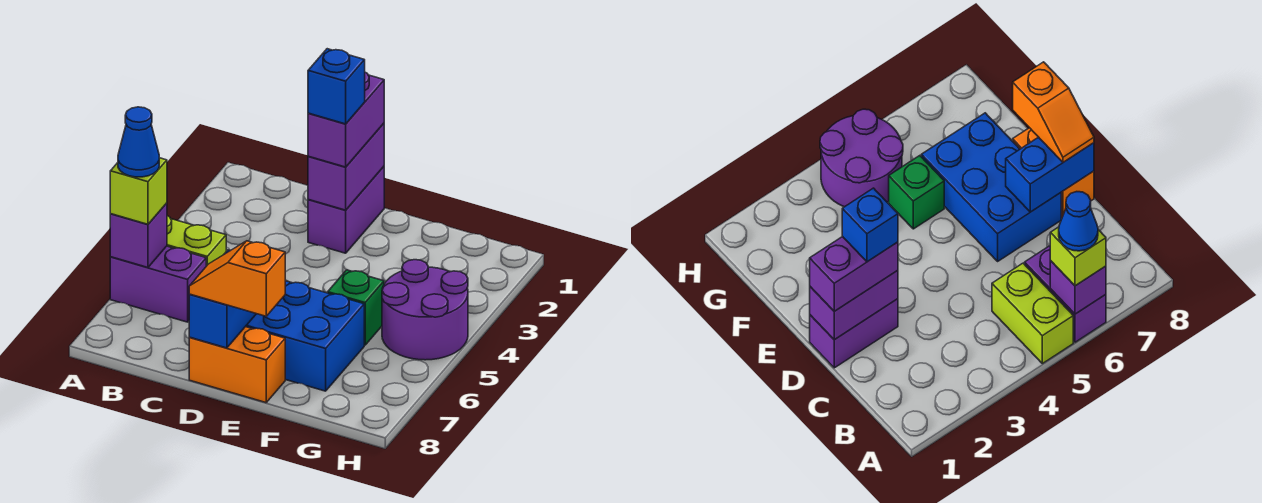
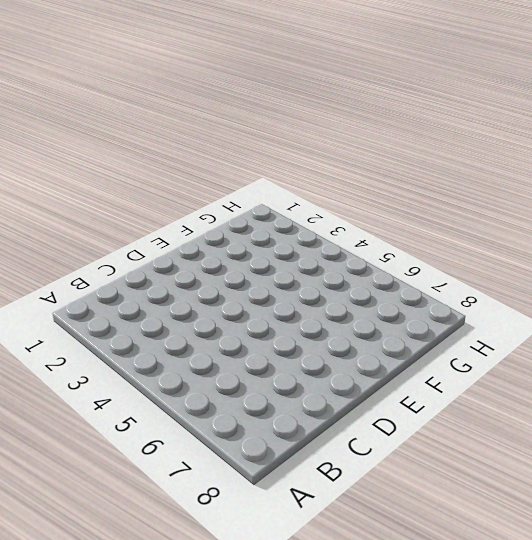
none -> lime 1x2 brick [167,216,226,266]
none -> purple 1x2 brick [110,246,206,322]
none -> purple 1x2 brick [308,167,384,253]

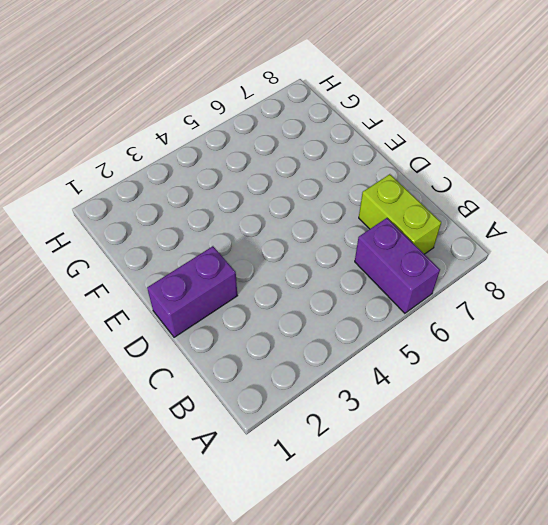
lime 1x2 brick [359,174,441,254] -> lime 1x2 brick moved to [167,216,226,266]
none -> blue 2x3 brick [246,281,364,391]
none -> orange 1x2 brick [189,327,285,403]
none -> green 1x1 brick [328,270,384,345]

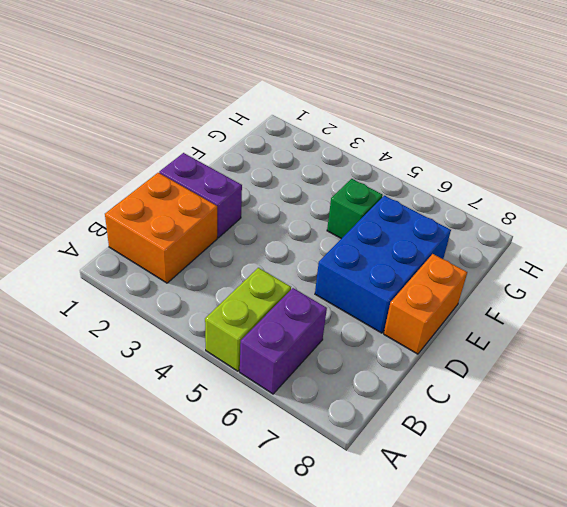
orange 2x2 brick [105,173,217,283] -> none
none -> purple 2x2 round brick [382,260,468,360]
none -> purple 1x1 brick [110,203,167,267]
none -> purple 1x2 brick [308,123,384,210]

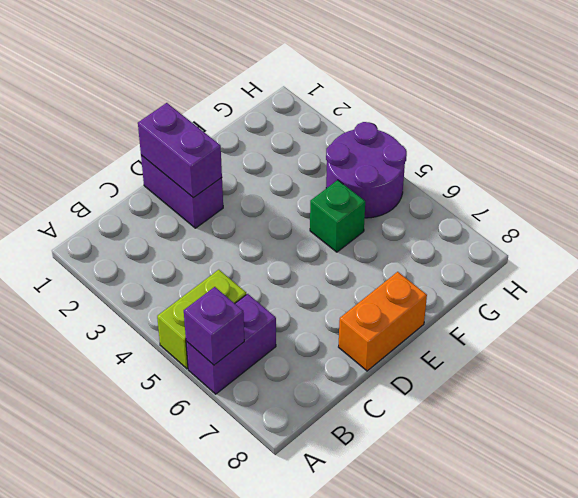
none -> blue 2x3 brick [246,281,364,391]
none -> blue 1x2 brick [189,250,256,348]
none -> lime 1x1 brick [110,158,167,224]

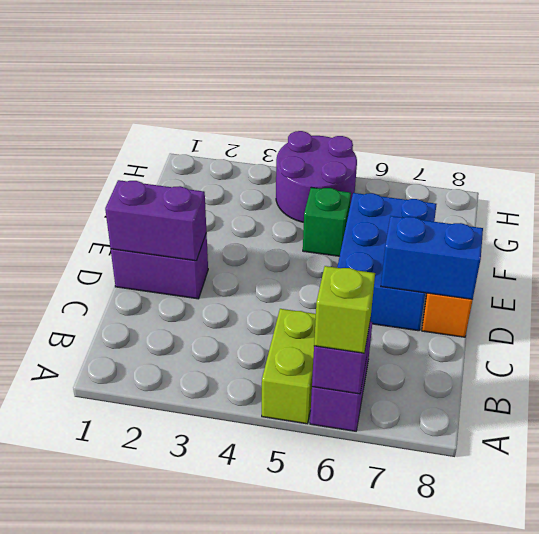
none -> purple 1x2 brick [308,72,384,167]
none -> orange 1x2 slope [189,241,285,316]
none -> blue 1x1 cone [118,107,159,177]

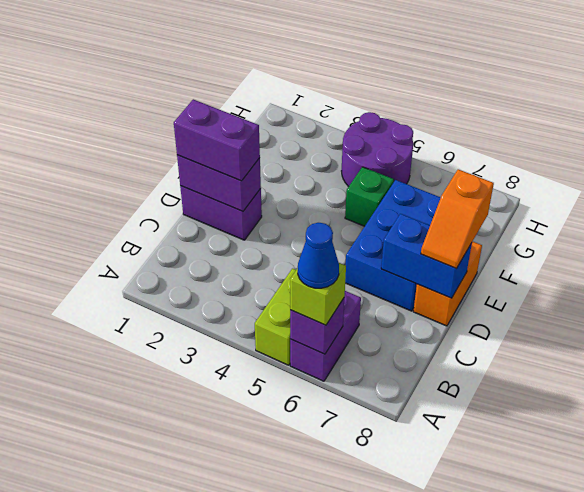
none -> blue 1x1 brick [308,49,365,124]

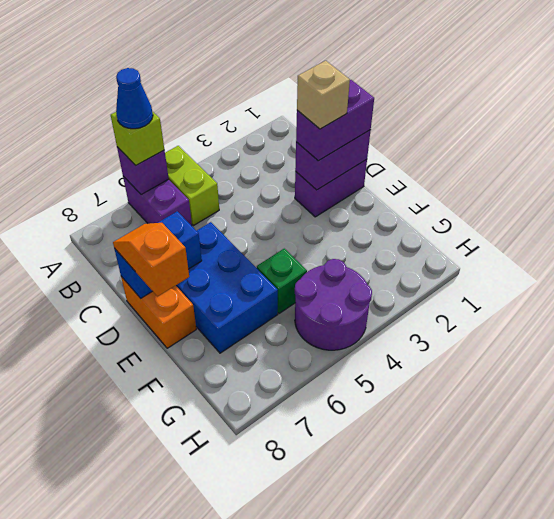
tan 1x1 brick [297,61,350,129] -> blue 1x1 brick [308,49,365,124]

